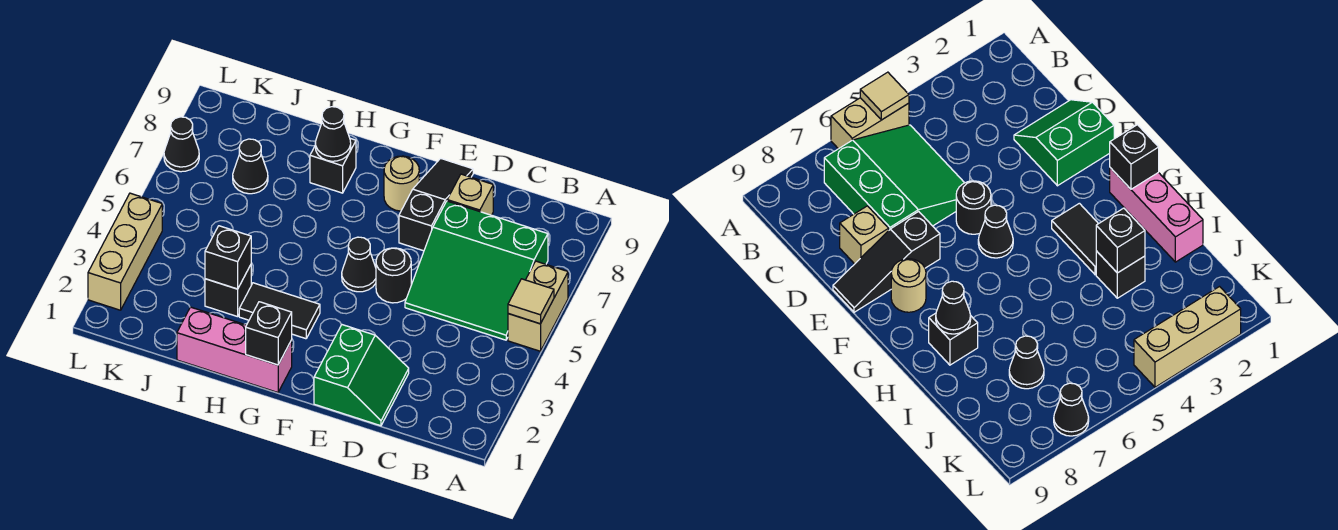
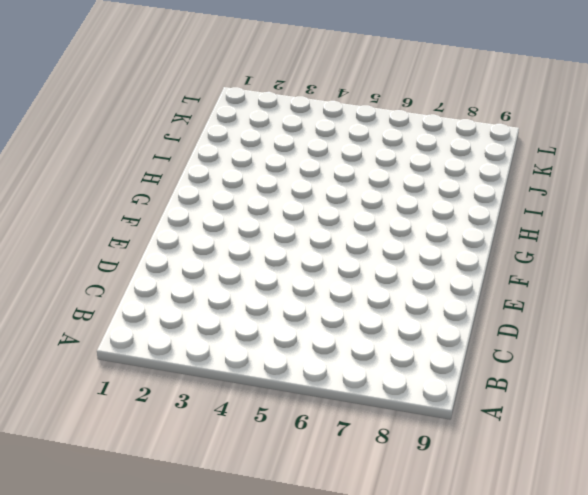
none -> tan 1x2 brick [508,261,568,351]
none -> green 3x3 slope [405,201,548,340]
none -> green 2x2 slope [314,325,409,426]

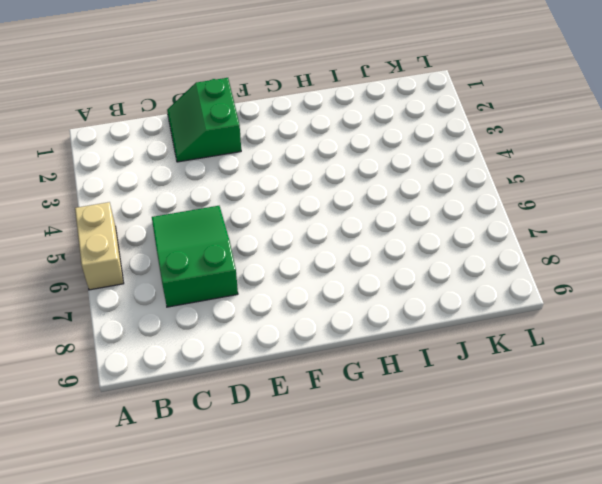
green 2x3 slope [152,206,238,307] -> green 3x3 slope [405,201,548,340]
none -> tan 1x1 brick [447,174,493,215]
none -> black 1x1 round brick [376,248,411,303]
none -> black 1x3 slope [399,158,473,251]

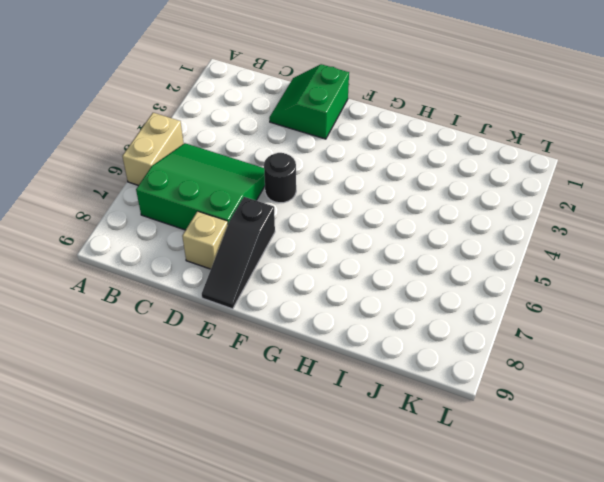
none -> black 1x1 cone [342,237,376,292]
none -> tan 1x1 round brick [384,156,419,211]
none -> pink 1x3 brick [177,307,292,392]

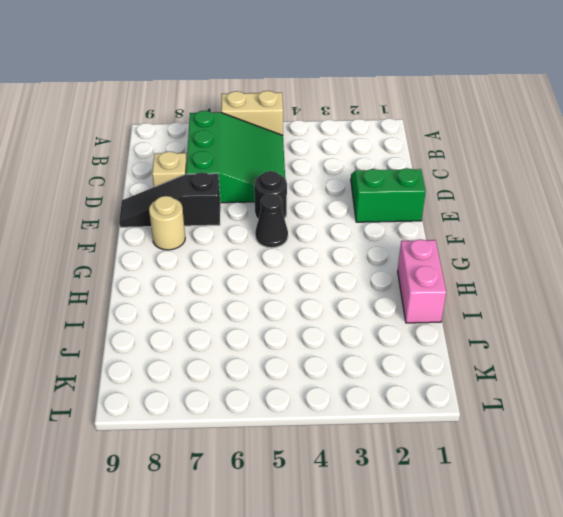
pink 1x2 brick [398,239,446,323] -> pink 1x3 brick [177,307,292,392]
none -> black 1x2 tile [239,283,320,339]
none -> black 1x1 brick [310,138,356,193]
none -> black 1x1 brick [205,265,251,317]

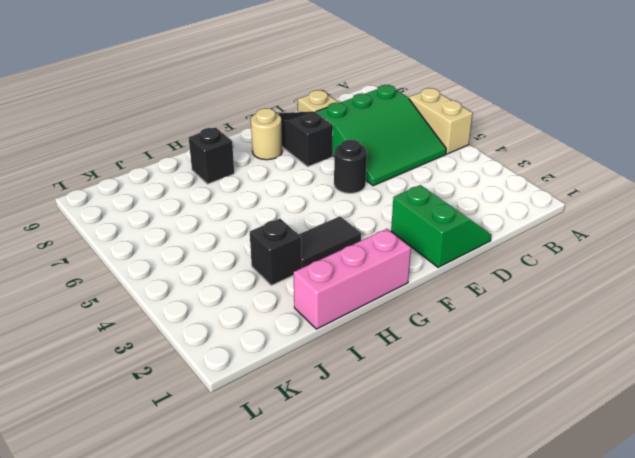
none -> black 1x1 cone [342,237,376,292]
none -> black 1x1 cone [233,139,268,194]
none -> tan 1x3 brick [88,193,162,310]

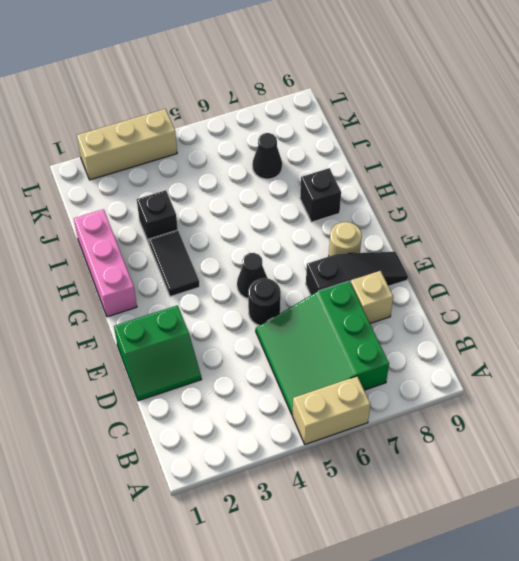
none -> black 1x1 cone [164,117,199,172]
none -> tan 1x1 tile [508,279,554,324]
none -> black 1x1 brick [246,302,292,365]

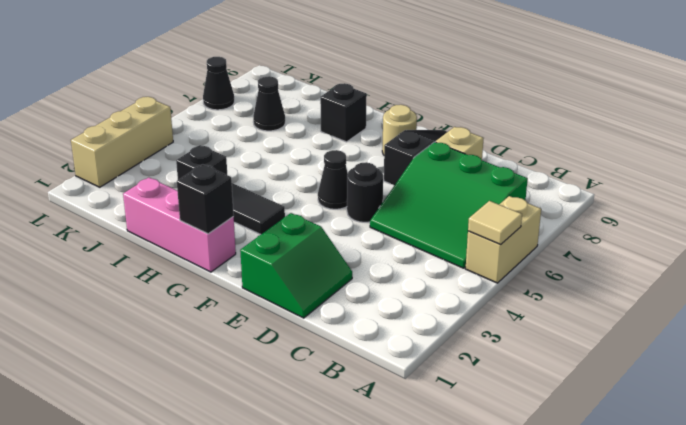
none -> black 1x1 cone [315,107,351,161]
none -> black 1x1 brick [205,226,251,289]

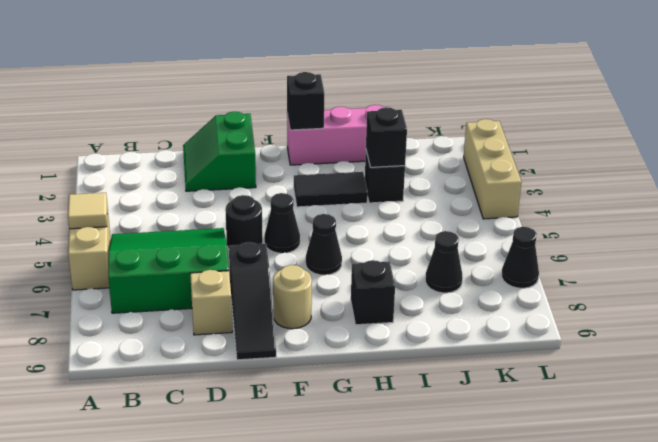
black 1x1 cone [306,214,342,275] -> black 1x1 cone moved to [315,107,351,161]

